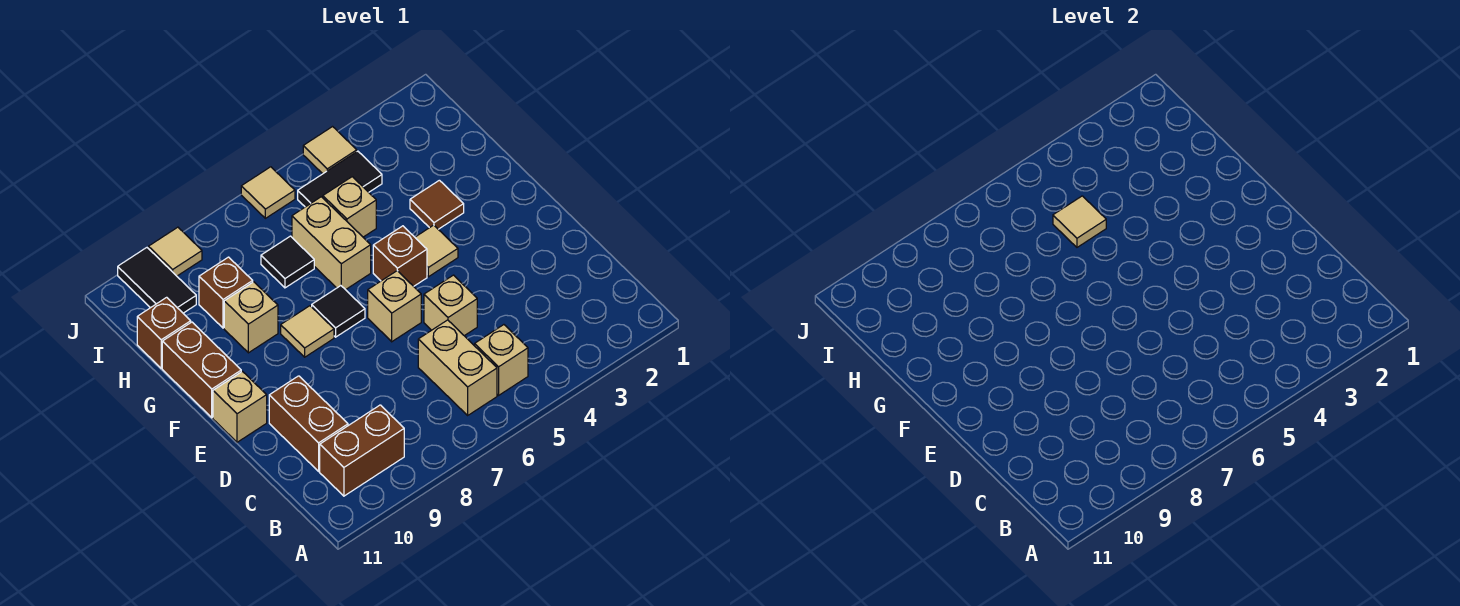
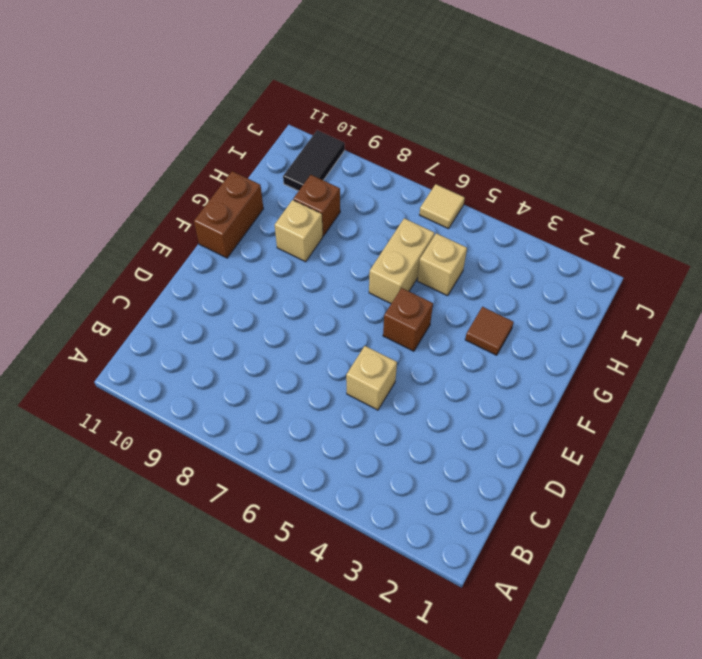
none -> tan 1x1 brick [475,325,528,395]
none -> tan 1x2 brick [418,320,497,415]
none -> brown 1x2 brick [320,405,404,496]

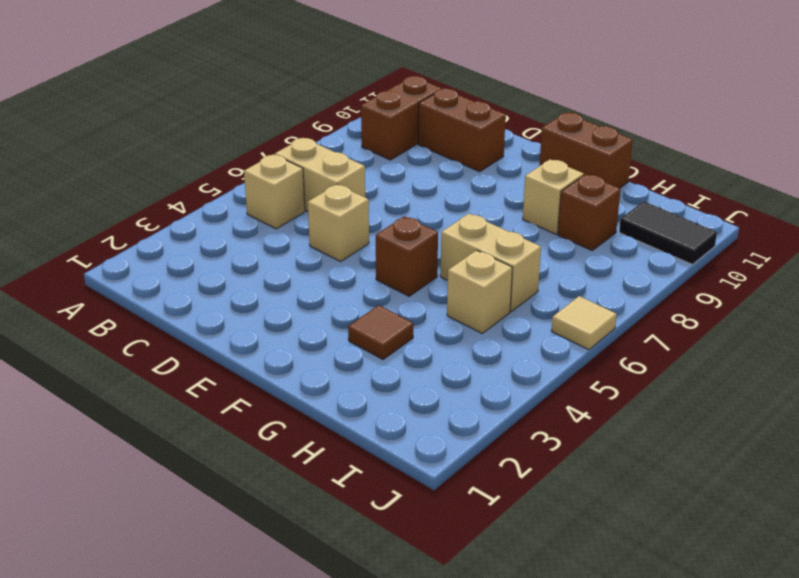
none -> tan 1x1 brick [368,271,421,342]
none -> tan 1x1 brick [213,371,267,442]
none -> tan 1x1 tile [415,225,458,277]

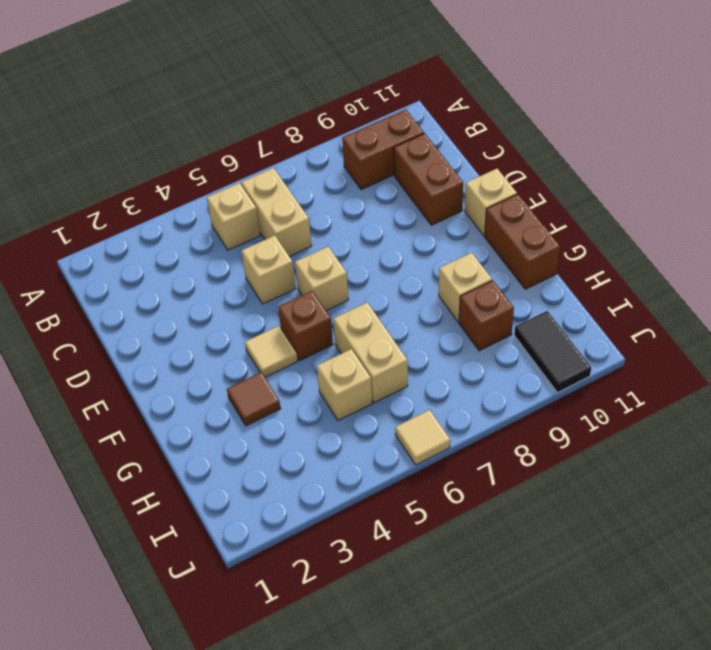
none -> black 1x1 tile [312,286,365,337]
none -> tan 1x1 tile [281,306,334,357]
none -> black 1x1 tile [261,236,314,288]

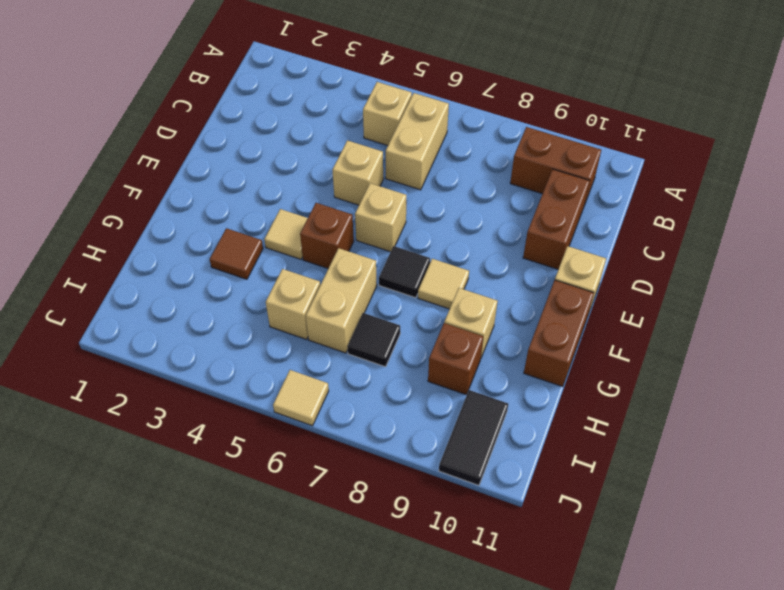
none -> brown 1x1 brick [137,297,191,368]
none -> black 1x2 tile [298,151,382,207]
none -> tan 1x1 tile [303,127,357,174]

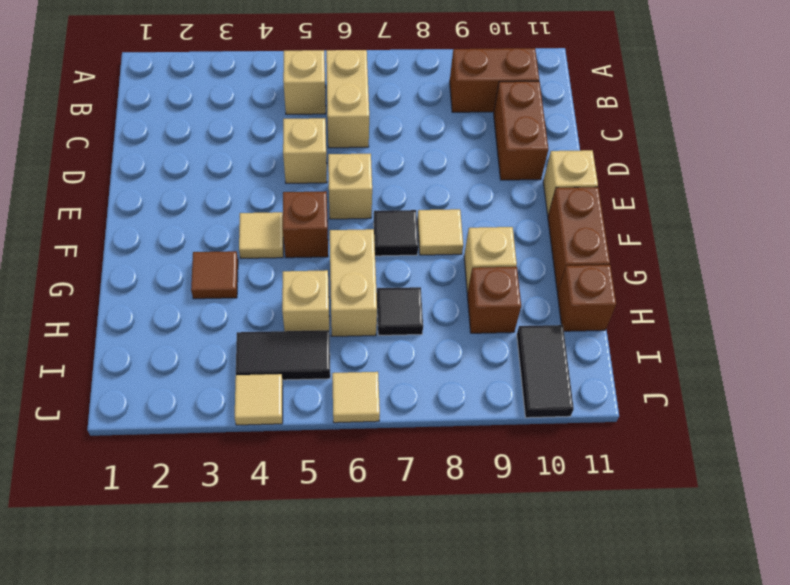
none -> tan 1x1 tile [149,227,202,276]
none -> tan 1x1 tile [1053,196,1106,247]

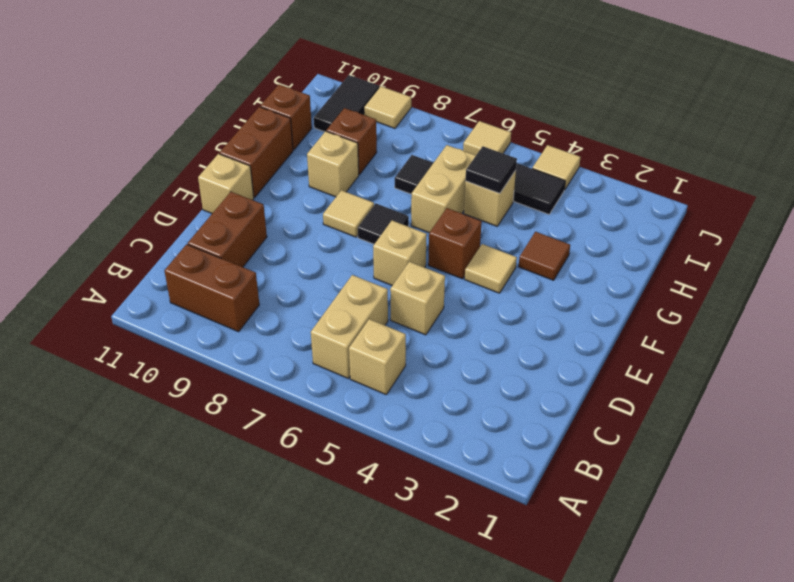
black 1x1 tile [465,146,517,193] -> tan 1x1 tile [1053,196,1106,247]

